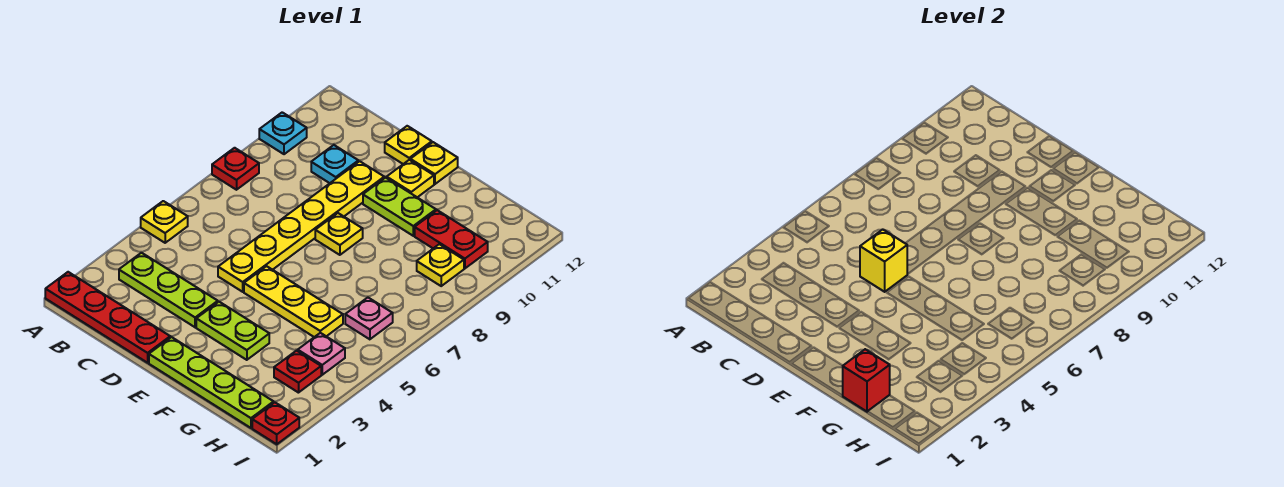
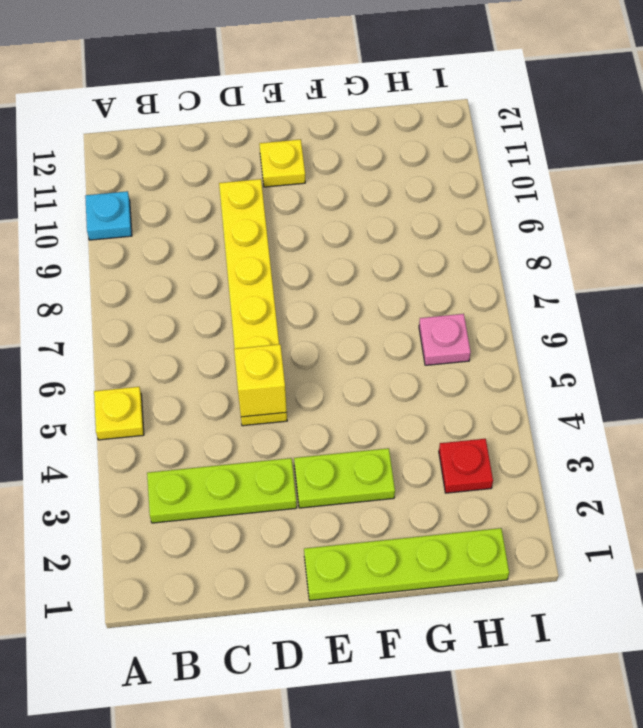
none -> red 1x4 plate [45,272,170,363]
none -> red 1x1 plate [212,148,259,190]
none -> cyan 1x1 plate [311,145,358,183]

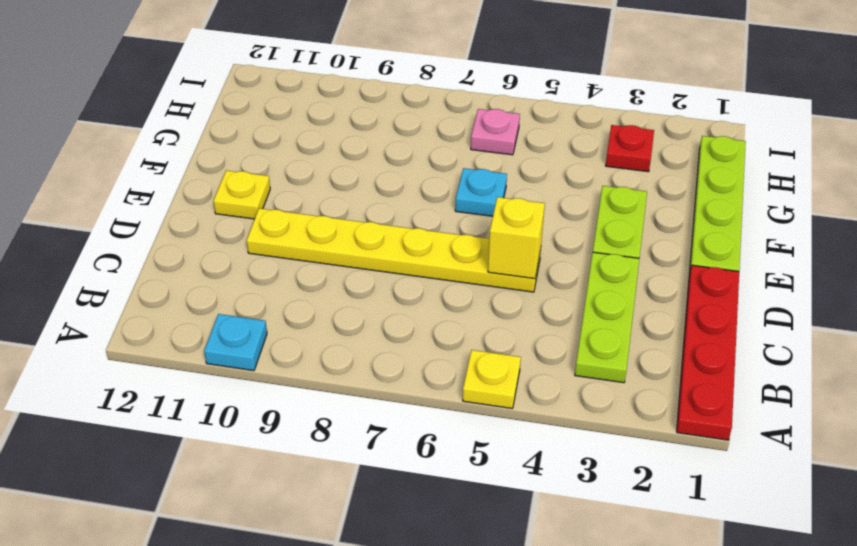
cyan 1x1 plate [455,168,507,216] -> cyan 1x1 plate moved to [311,145,358,183]
none -> red 1x1 plate [212,148,259,190]
none -> yellow 1x1 plate [385,126,432,164]
none -> yellow 1x3 plate [244,266,343,337]

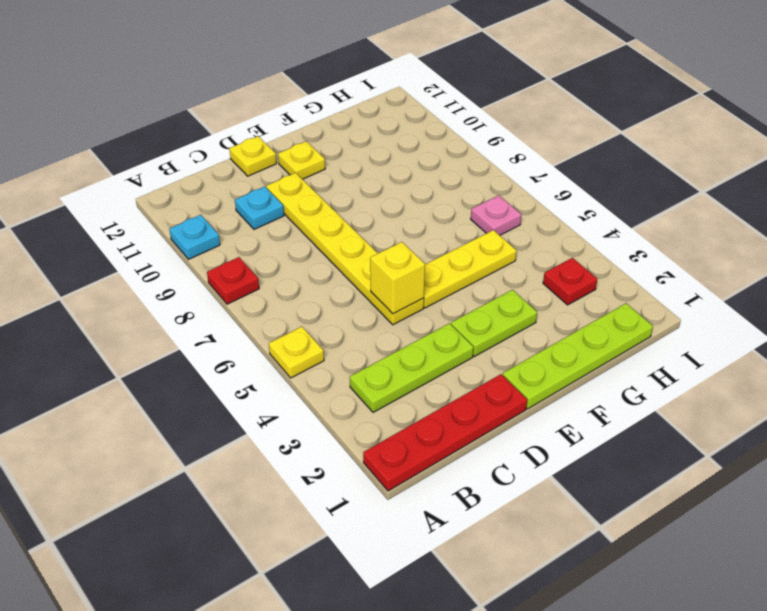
none -> yellow 1x1 plate [315,213,363,255]
none -> lime 1x2 plate [363,178,436,236]
none -> yellow 1x1 plate [410,142,458,184]

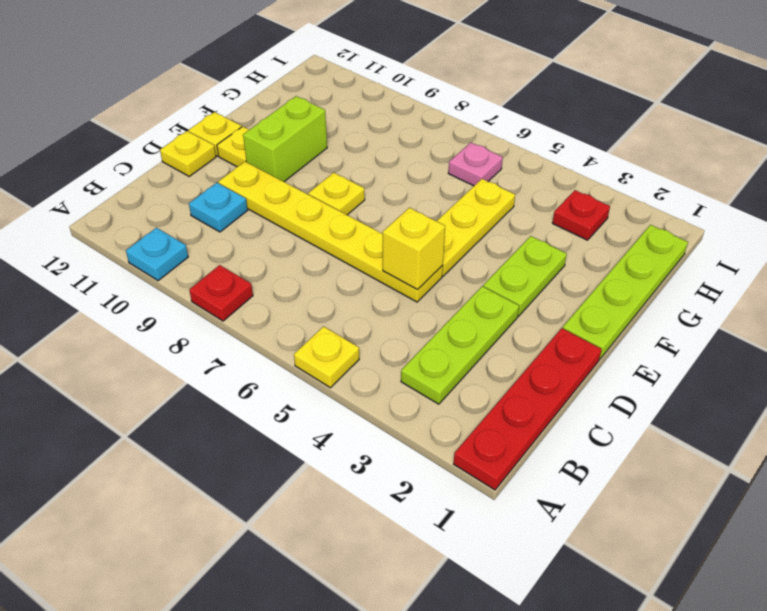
lime 1x2 brick [243,96,327,182] -> lime 1x2 plate [363,178,436,236]
none -> red 1x2 plate [415,210,488,268]
none -> pink 1x1 plate [298,333,345,375]
none -> yellow 1x1 plate [417,244,464,286]

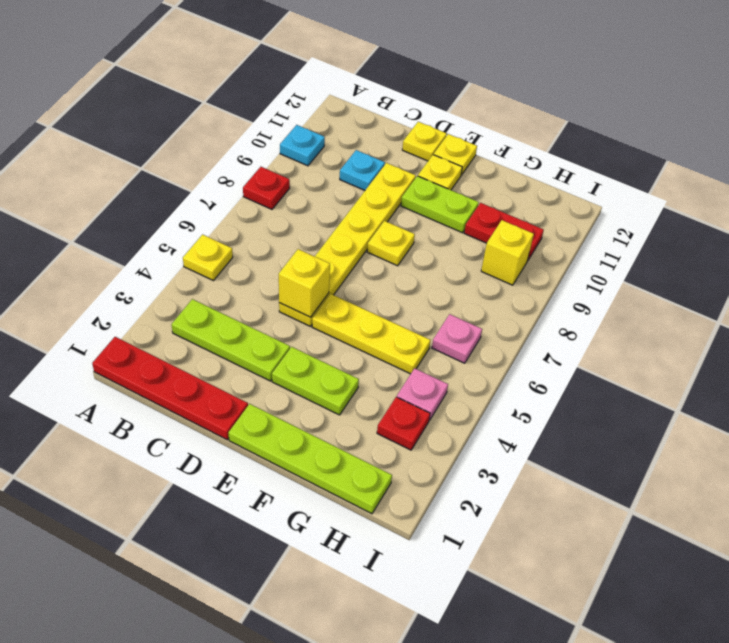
yellow 1x1 brick [481,220,534,285] -> yellow 1x1 plate [417,244,464,286]
none -> red 1x1 plate [252,402,299,444]
none -> red 1x1 brick [843,349,890,412]

